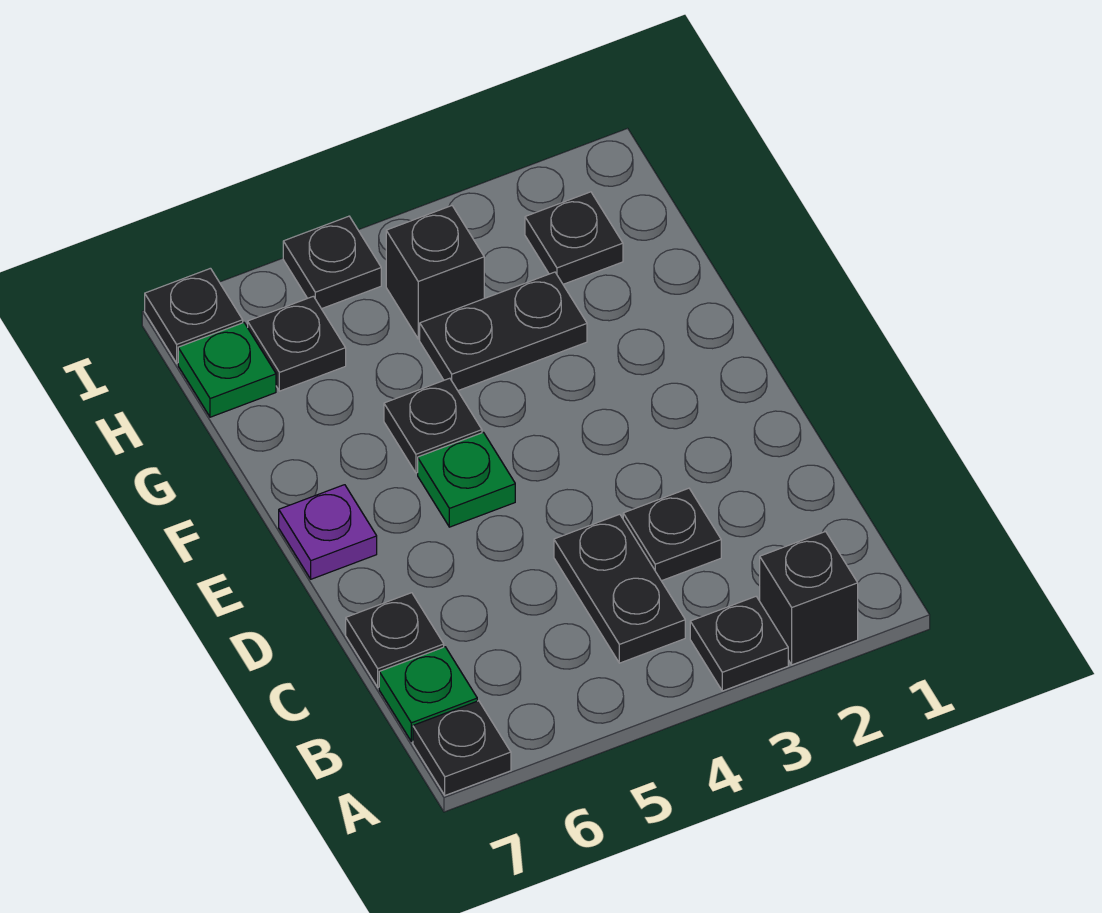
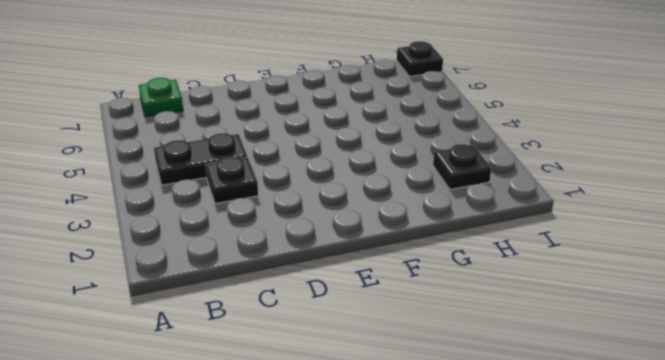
none -> black 1x1 brick [760,532,858,665]
none -> black 1x1 plate [690,597,788,691]
none -> black 1x1 plate [413,701,511,795]

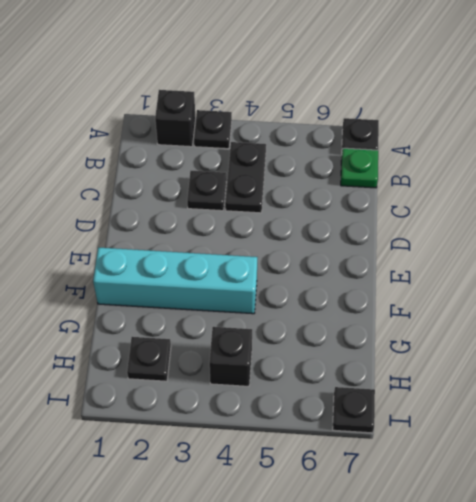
cyan 1x4 brick [93,247,257,314] -> none
none -> black 1x1 plate [346,593,444,687]
none -> green 1x1 plate [418,432,515,527]
none -> purple 1x1 plate [279,485,377,579]

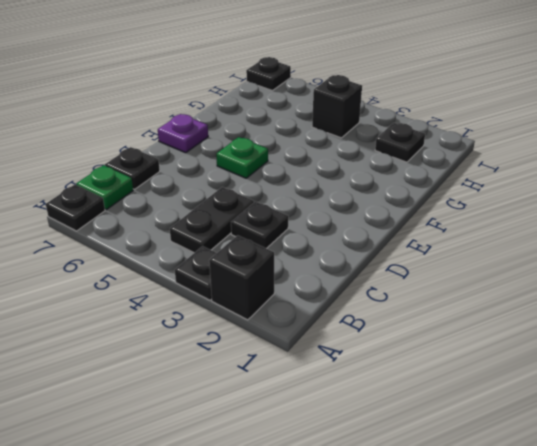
none -> black 1x1 plate [384,378,482,473]
none -> black 1x2 plate [420,272,587,391]
none -> black 1x1 plate [248,296,346,391]

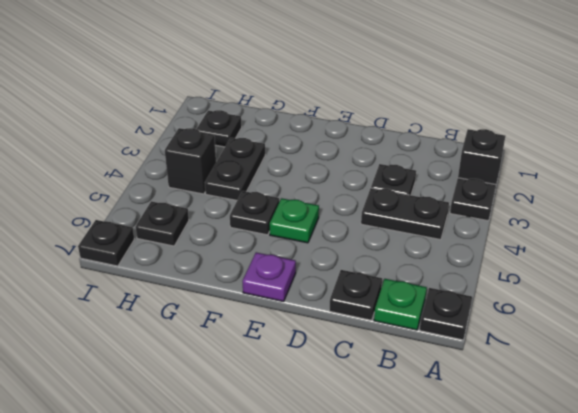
none -> green 1x1 plate [178,323,276,417]
none -> black 1x1 plate [283,216,381,309]

